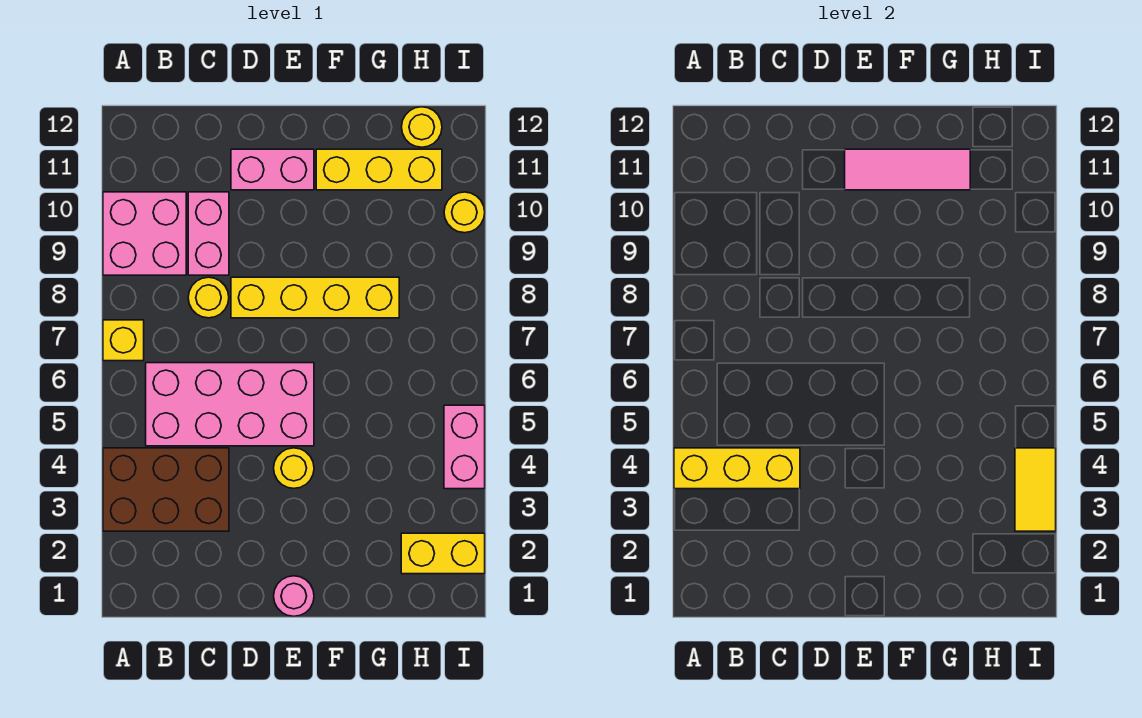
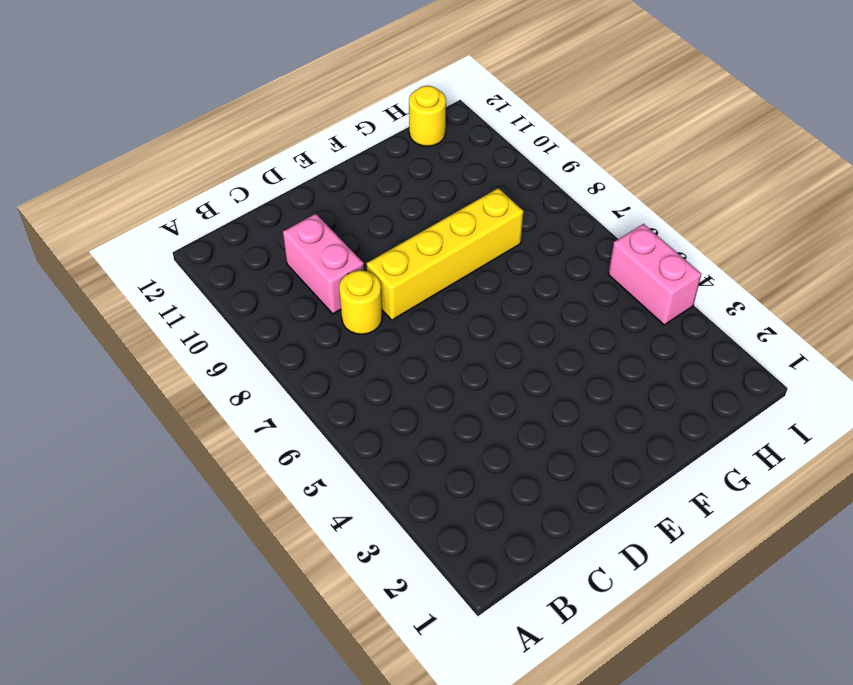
none -> brown 2x3 brick [103,448,229,531]
none -> yellow 1x1 brick [103,320,144,361]
none -> pink 2x2 brick [103,192,186,275]

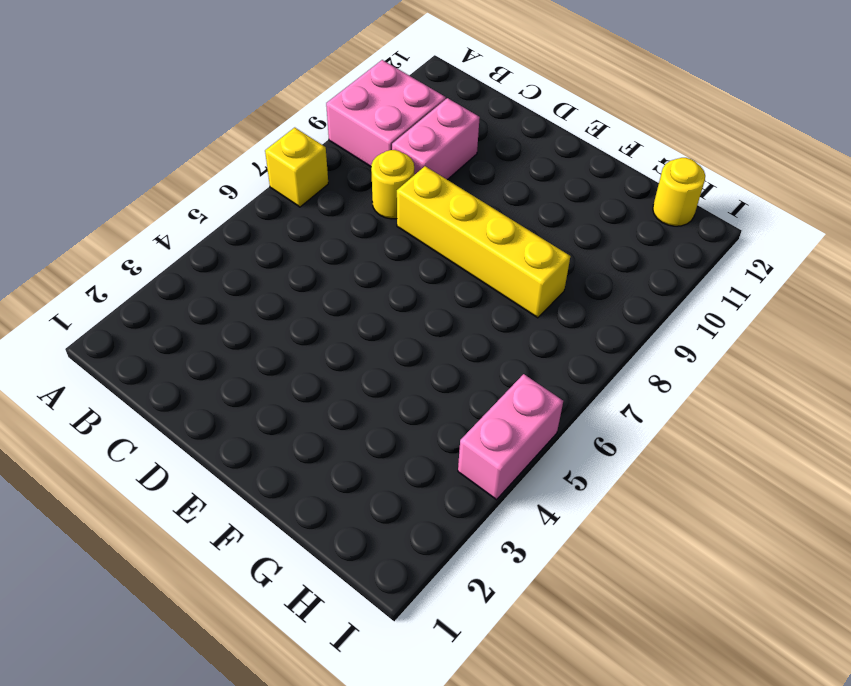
none -> brown 2x3 brick [103,448,229,531]
none -> pink 2x4 brick [146,363,314,446]
none -> pink 1x2 brick [231,149,314,190]

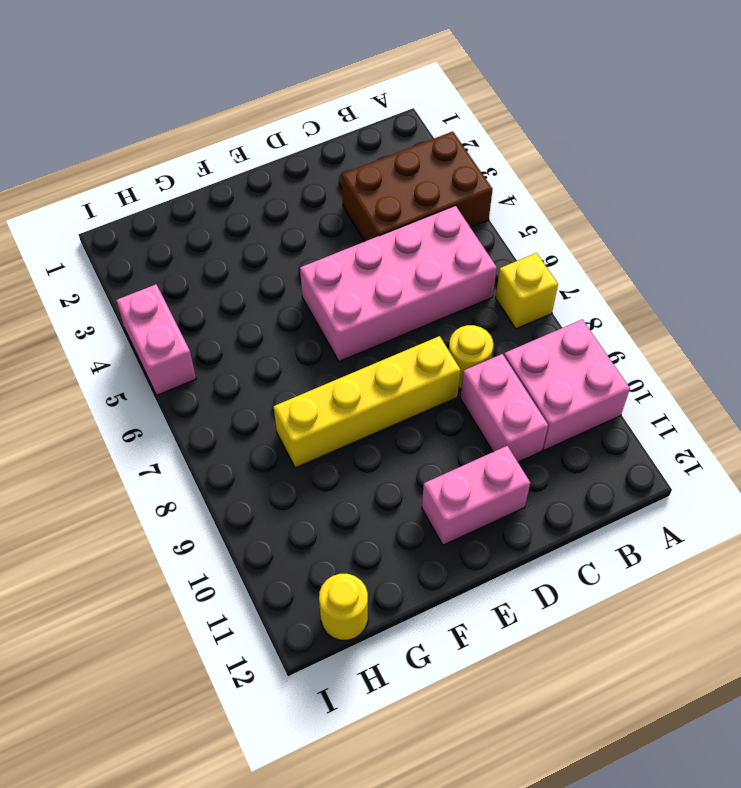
none -> pink 1x1 round brick [274,576,314,616]
none -> yellow 1x1 round brick [274,448,314,488]
none -> yellow 1x3 brick [316,149,442,190]

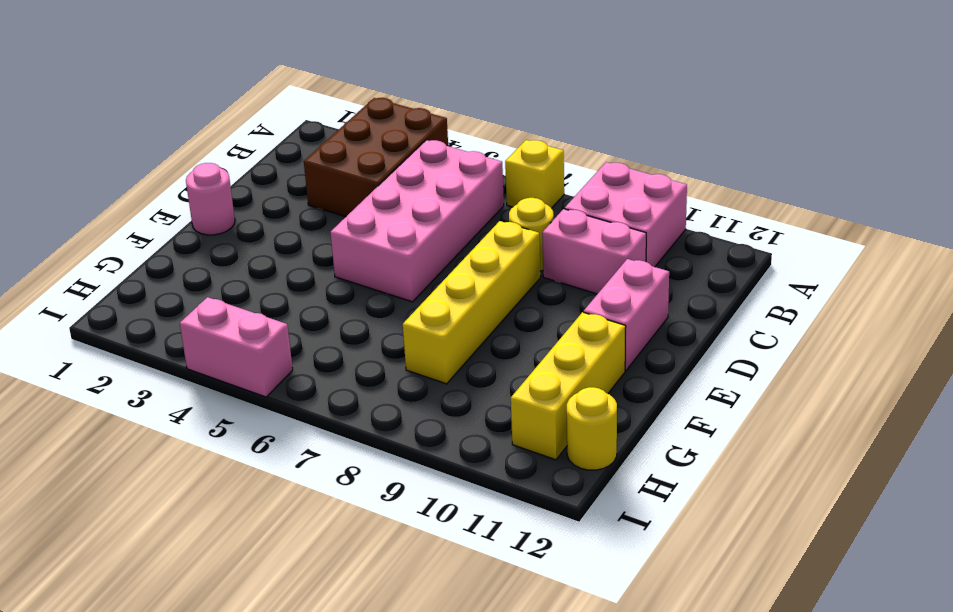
none -> yellow 1x1 round brick [274,448,314,488]
none -> yellow 1x2 brick [401,533,485,574]
none -> yellow 1x1 round brick [444,192,485,233]

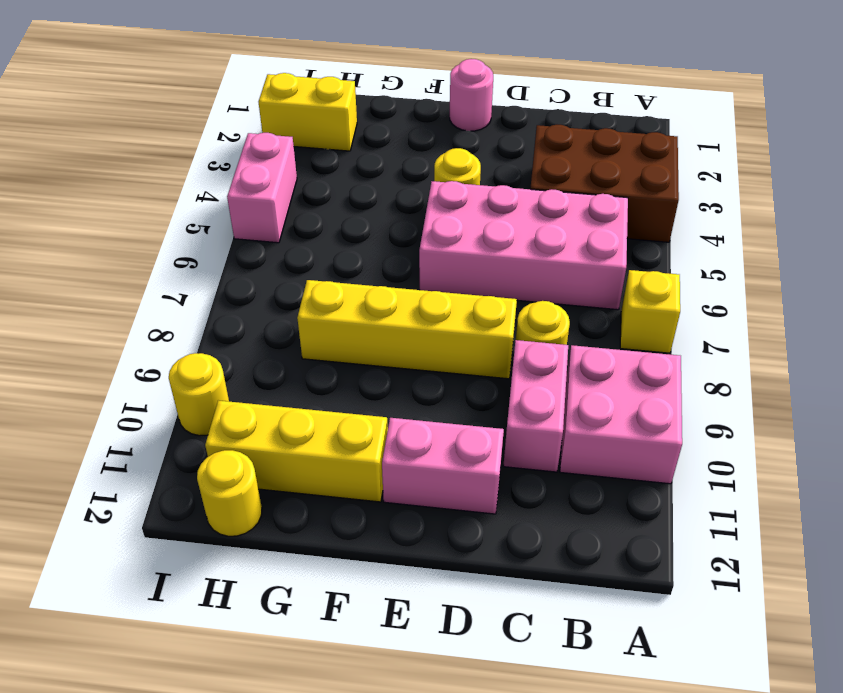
none -> yellow 1x3 brick [674,448,800,489]
none -> pink 1x3 tile [845,149,970,190]
none -> yellow 1x2 tile [1015,448,1056,531]

